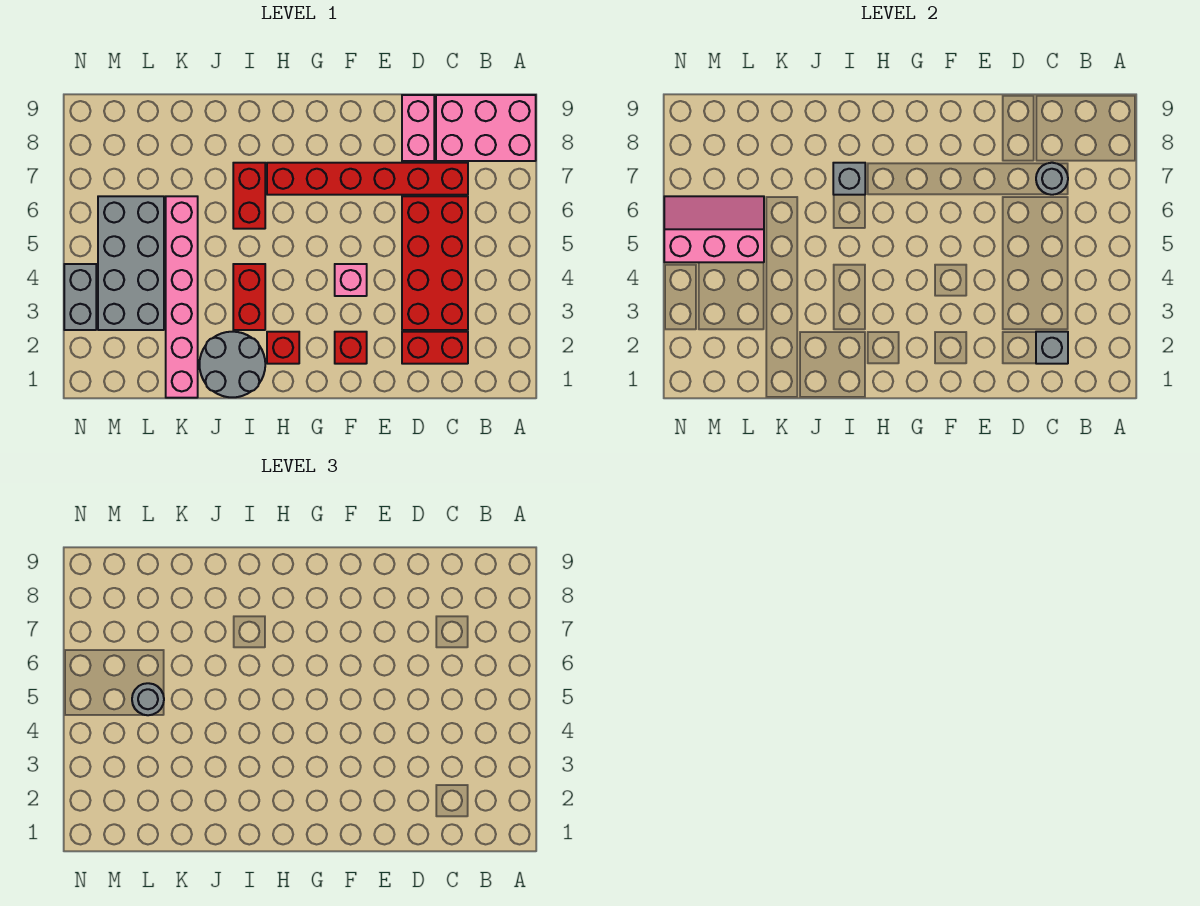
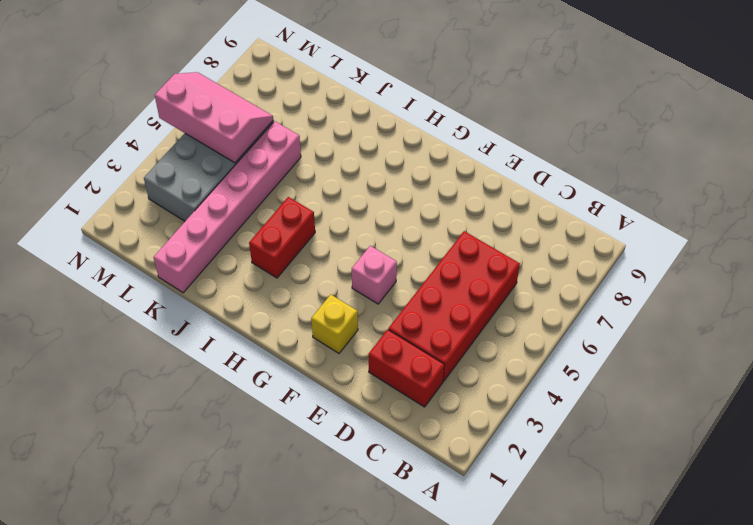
yellow 1x1 brick [311,295,358,353] -> red 1x1 brick [335,332,367,364]
none -> pink 2x3 brick [436,95,536,161]
none -> red 1x6 brick [267,163,468,195]
none -> pink 1x2 brick [402,95,434,161]

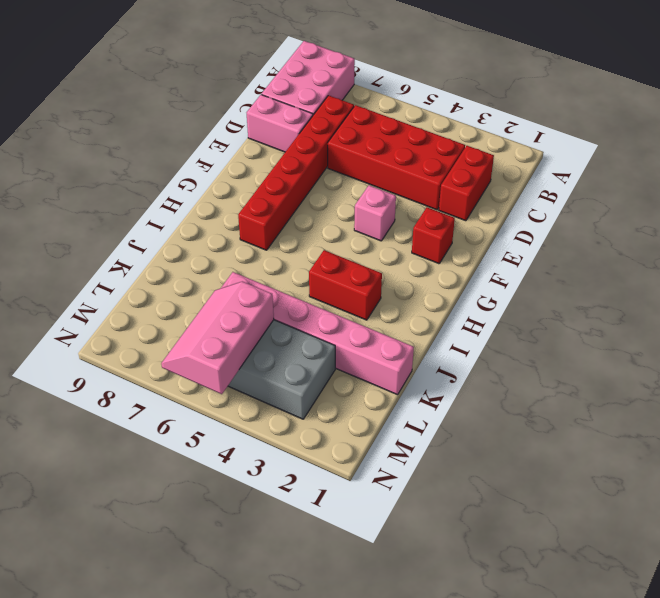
none -> red 1x1 brick [267,332,299,364]
none -> grey 2x2 round brick [199,332,265,397]
none -> red 1x2 brick [233,163,265,229]

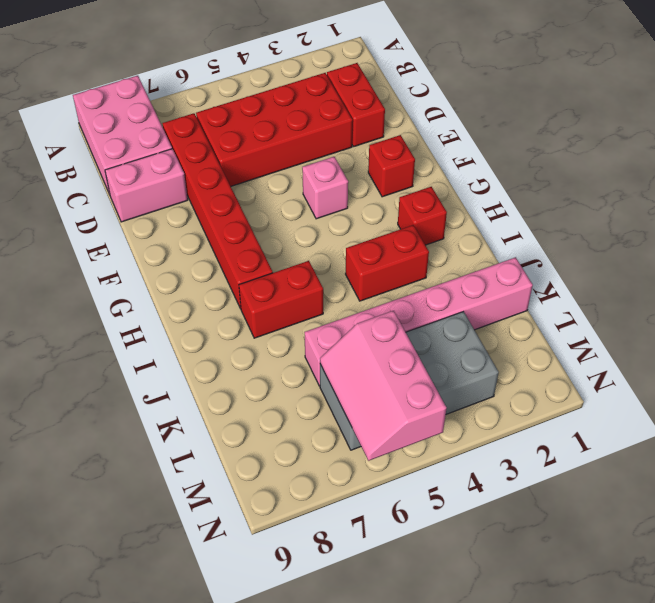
none -> grey 2x2 round brick [199,332,265,397]
none -> grey 1x2 brick [64,264,96,330]
none -> grey 1x1 brick [1036,332,1068,364]

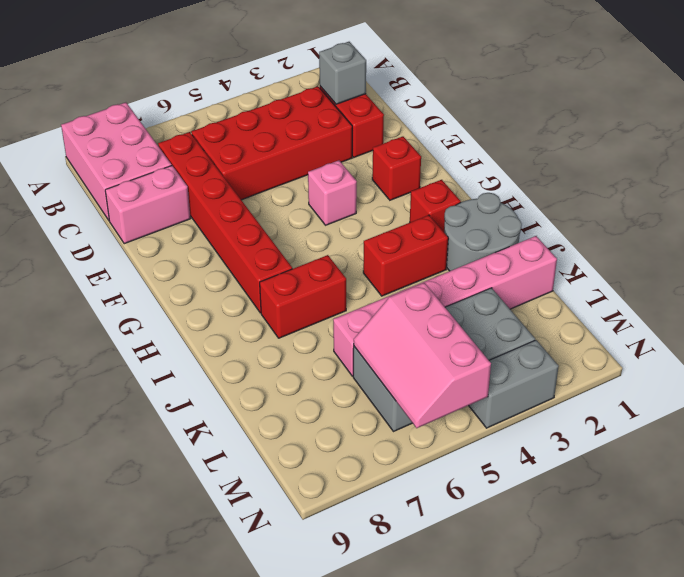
none -> grey 1x1 round brick [1036,163,1068,195]
none -> grey 1x1 brick [833,163,865,195]
none -> grey 1x1 round brick [132,683,164,715]

